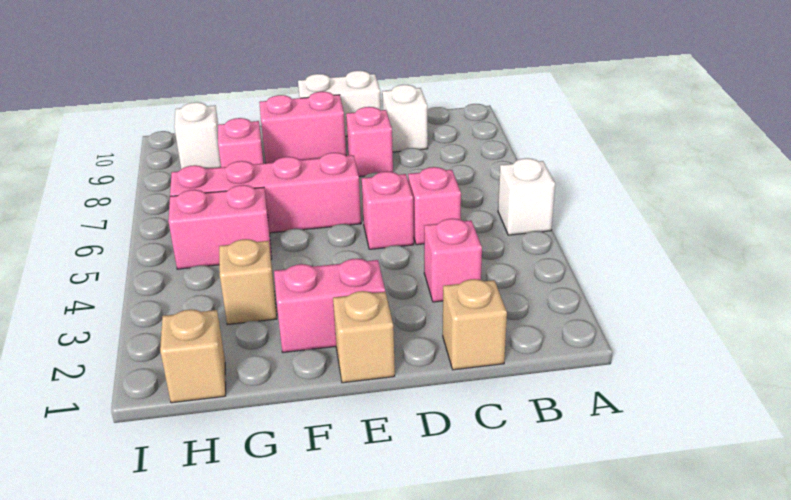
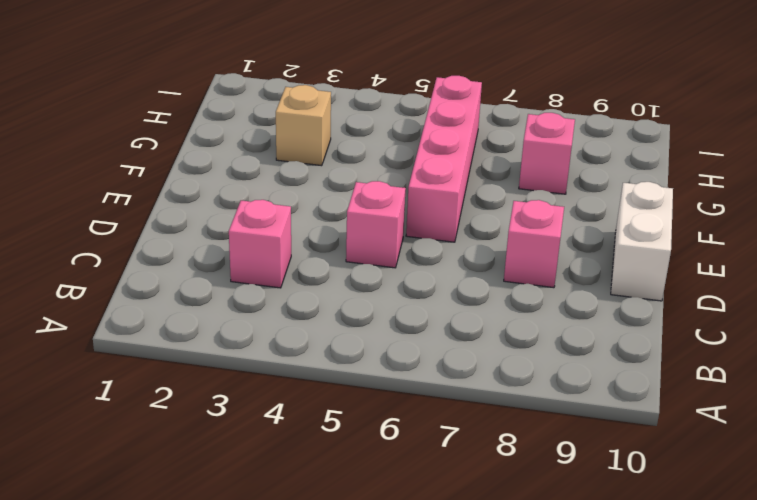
none -> white 1x1 brick [498,158,555,235]
none -> tan 1x1 brick [443,279,507,370]
none -> pink 1x1 brick [408,167,461,245]

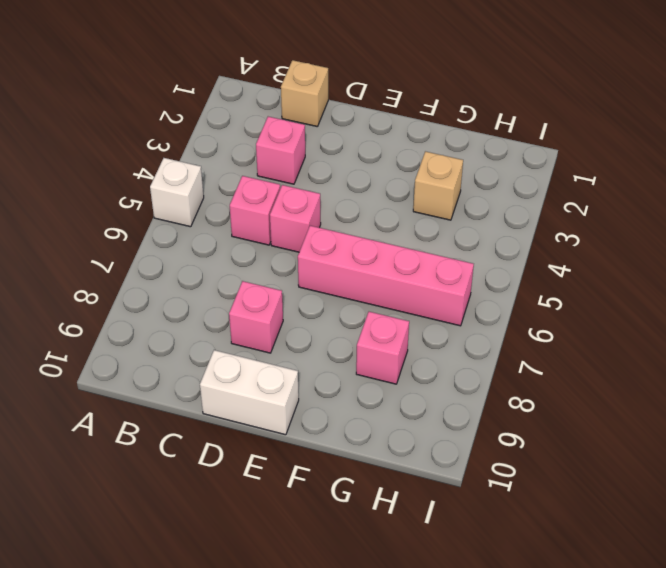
none -> white 1x1 brick [382,85,428,152]
none -> tan 1x1 brick [333,291,395,383]
none -> pink 1x2 brick [274,259,385,352]

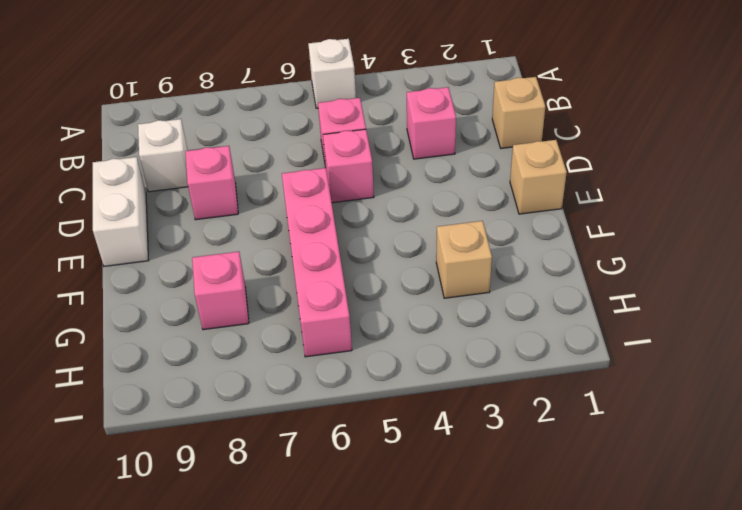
none -> pink 1x2 brick [274,259,385,352]
none -> pink 1x2 brick [259,92,346,163]
none -> pink 1x2 brick [168,185,272,269]

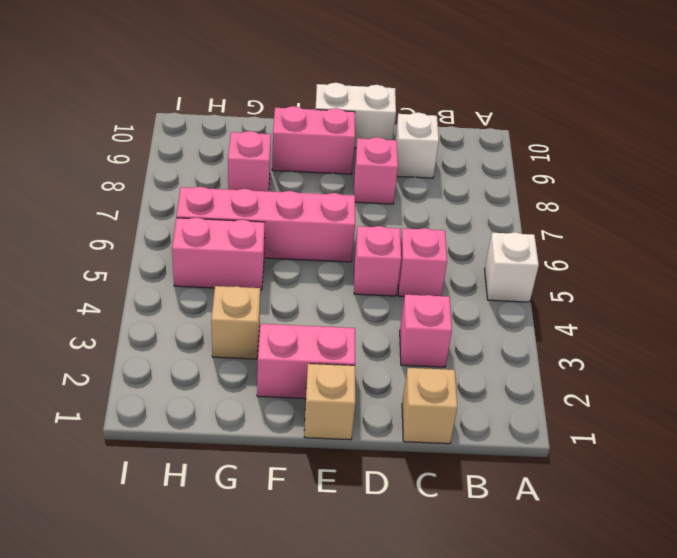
none -> tan 1x1 brick [160,309,226,403]
none -> white 1x1 brick [174,102,221,169]

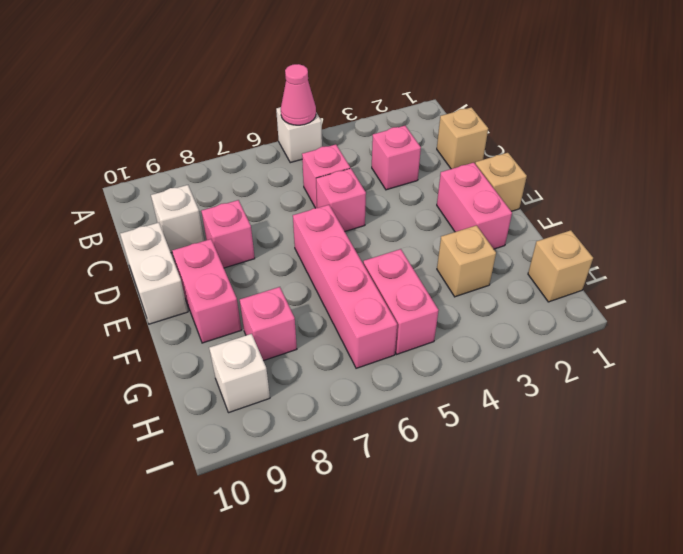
pink 1x1 cone [281,64,316,125] -> none

